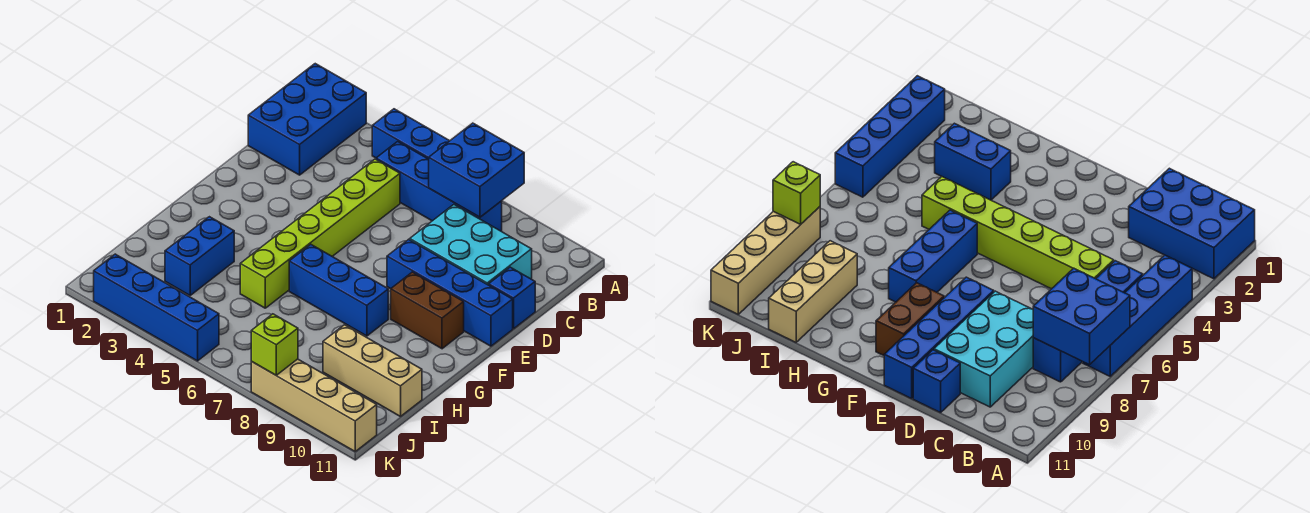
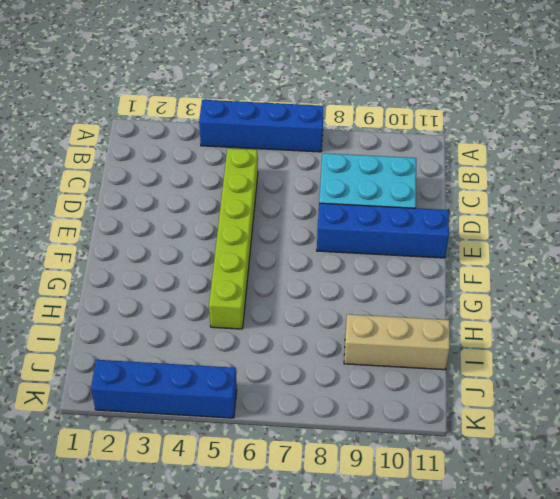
none -> blue 2x3 brick [248,64,366,175]
none -> blue 1x4 brick [376,141,502,231]
none -> blue 1x1 brick [489,267,535,329]

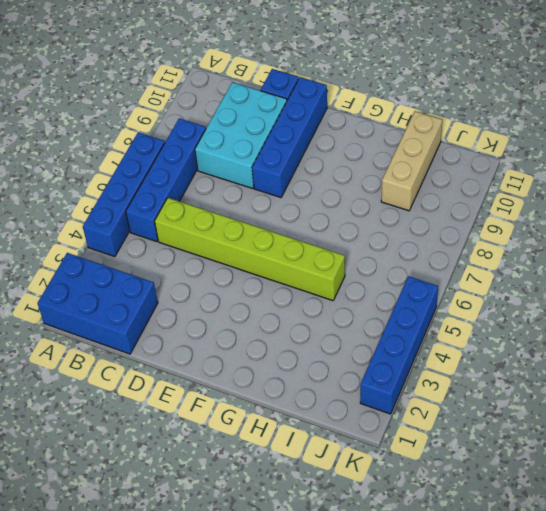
none -> brown 1x2 brick [391,272,464,349]
none -> blue 1x3 brick [289,245,388,336]
none -> blue 1x2 brick [165,217,234,295]

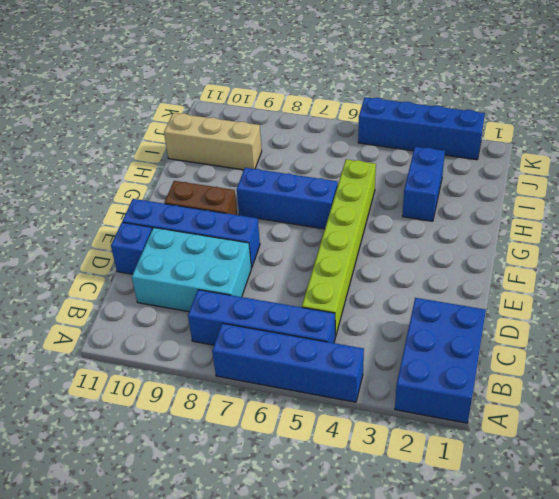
none -> tan 1x4 brick [251,359,377,451]
none -> blue 2x2 brick [429,123,524,217]
none -> lime 1x1 brick [251,314,298,375]

